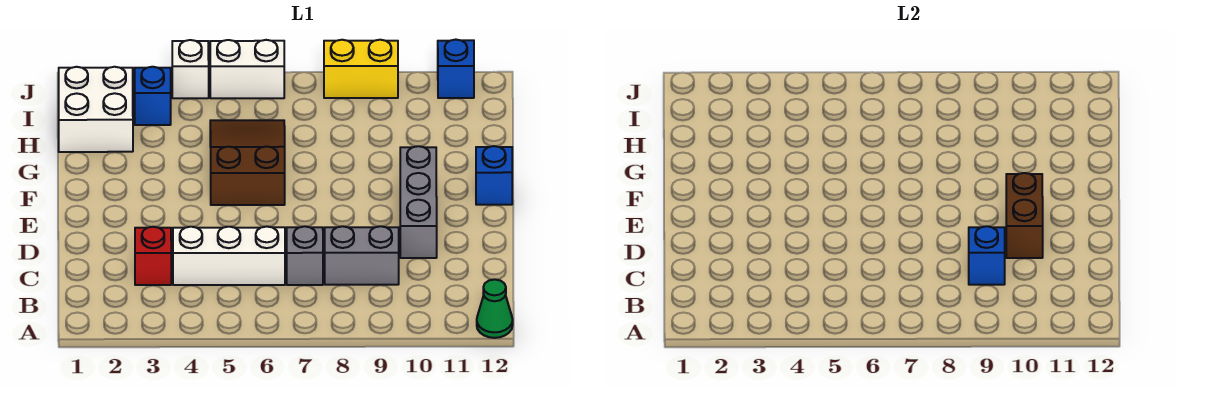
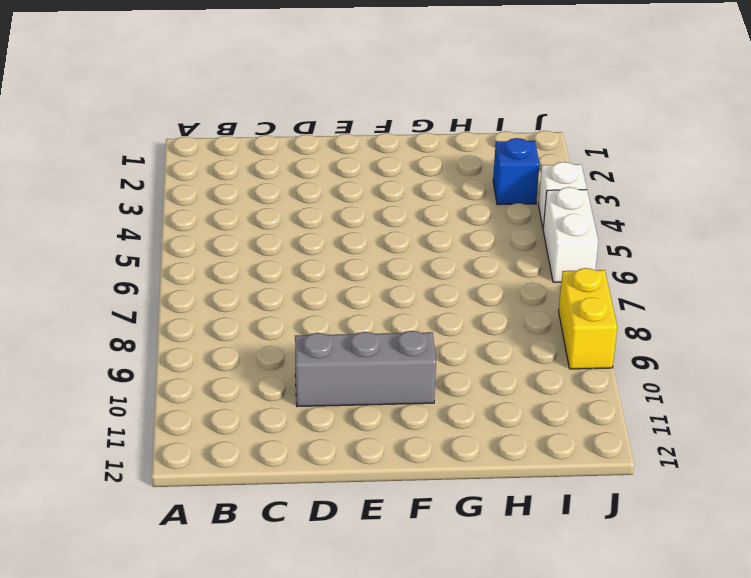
none -> green 1x1 cone [477,279,513,338]
none -> red 1x1 brick [135,227,171,285]
none -> white 1x3 brick [173,227,285,285]

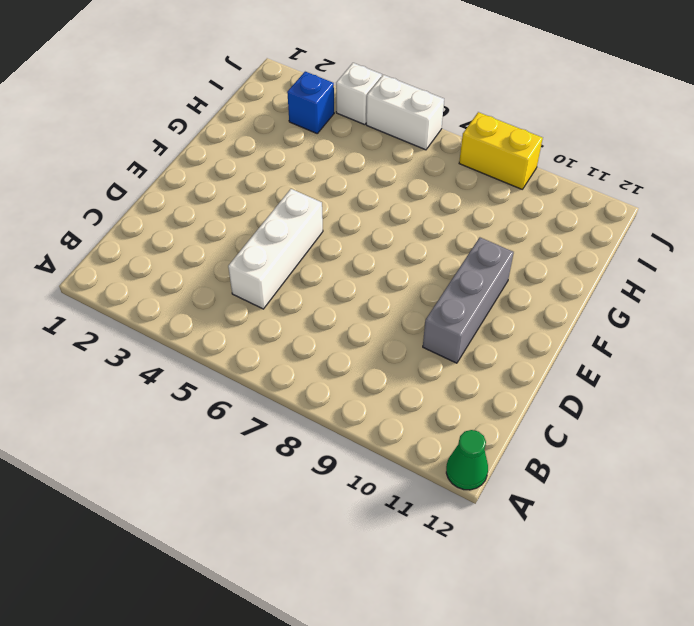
white 1x3 brick [228,189,323,309] -> white 1x3 brick turned to [173,227,285,285]
none -> red 1x1 brick [135,227,171,285]
none -> grey 1x1 brick [287,226,323,285]
none -> grey 1x2 brick [325,226,399,285]

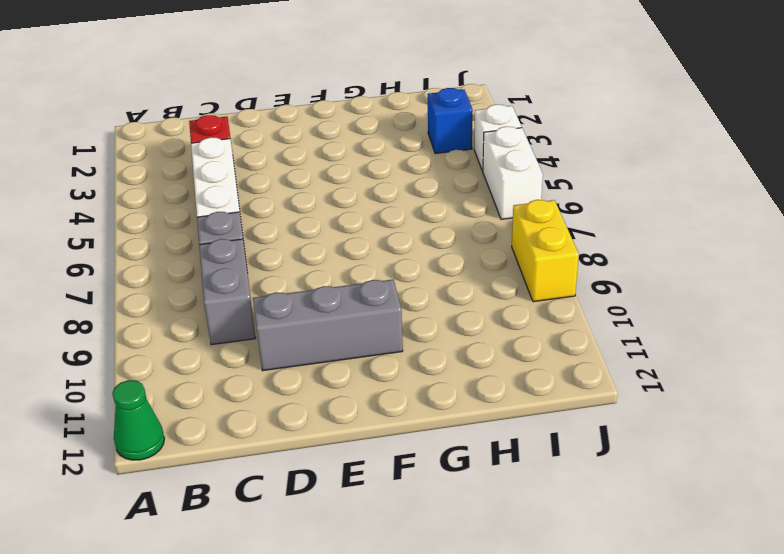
none -> brown 2x3 slope [210,120,285,205]
none -> blue 1x1 brick [476,146,512,205]
none -> white 2x2 brick [59,67,133,152]

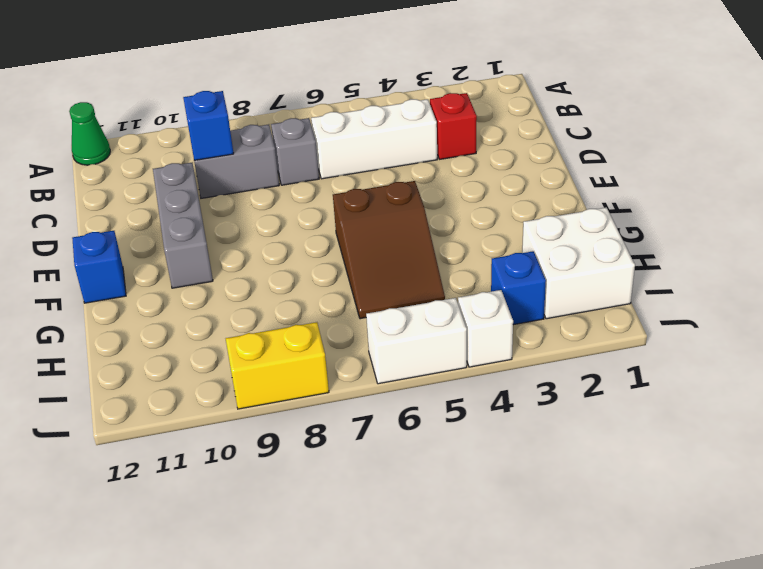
none -> blue 1x1 brick [438,40,474,98]
none -> brown 1x2 brick [1006,173,1043,258]

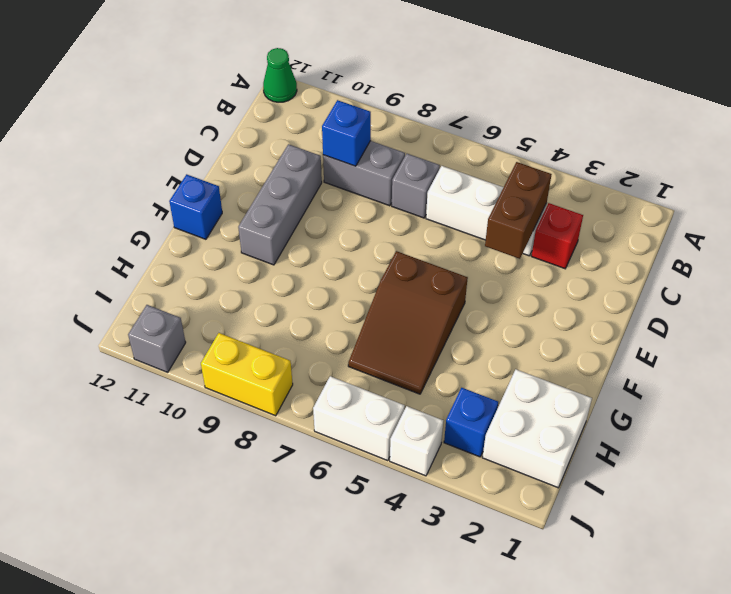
brown 1x2 brick [485,162,552,259] -> brown 1x2 brick moved to [1006,173,1043,258]
grey 1x1 brick [128,305,186,372] -> blue 1x1 brick [438,40,474,98]

